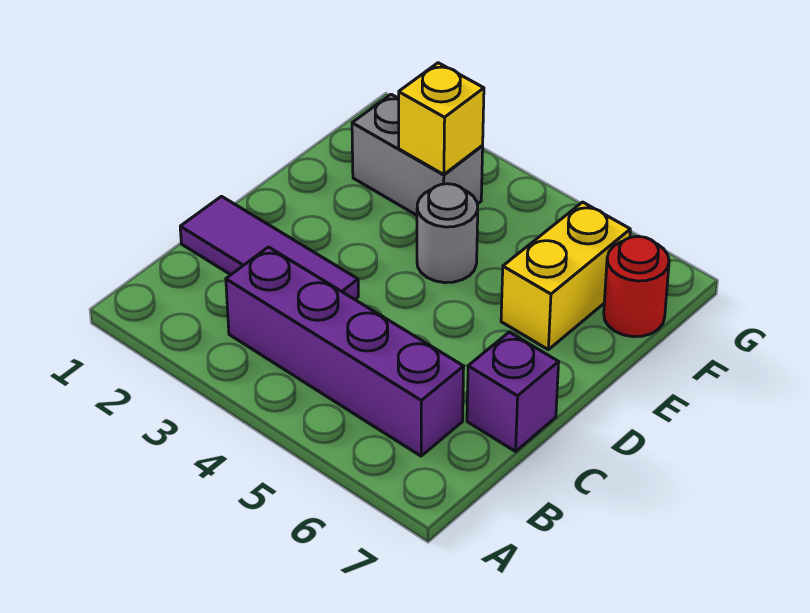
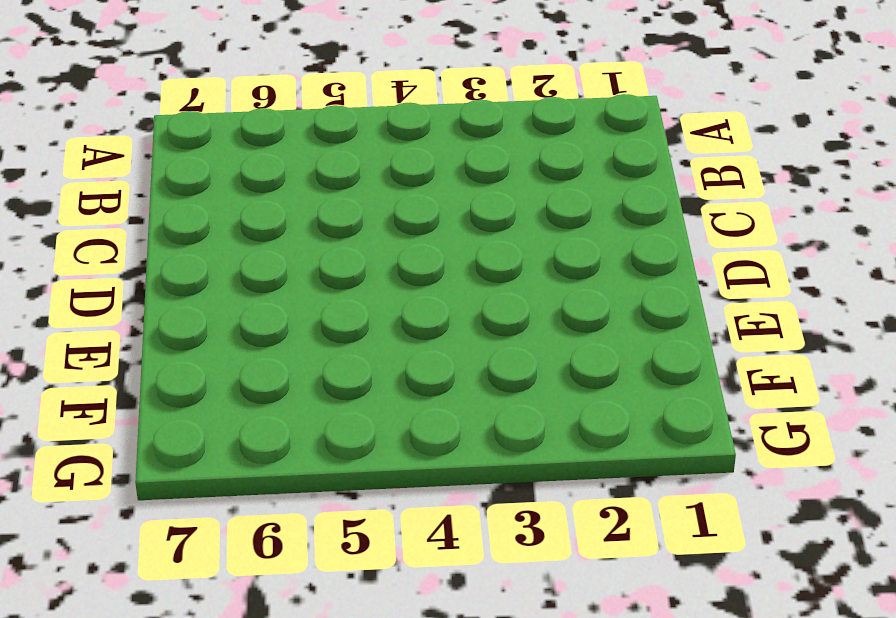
none -> purple 1x4 brick [226,247,464,456]
none -> purple 1x3 tile [180,196,358,299]

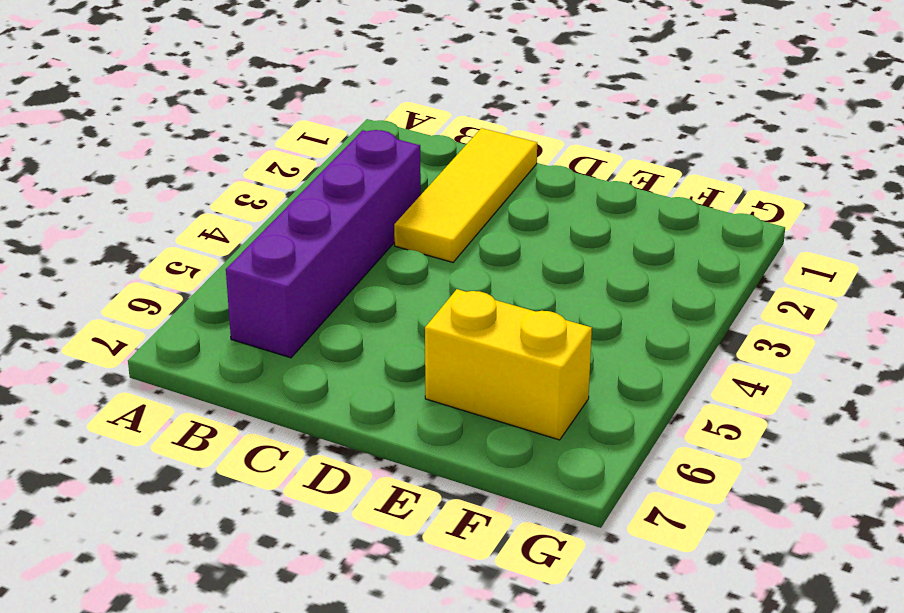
yellow 1x3 tile [394,128,537,262] -> purple 1x3 tile [180,196,358,299]
none -> purple 1x1 brick [467,332,559,451]
none -> grey 1x1 round brick [417,184,478,283]

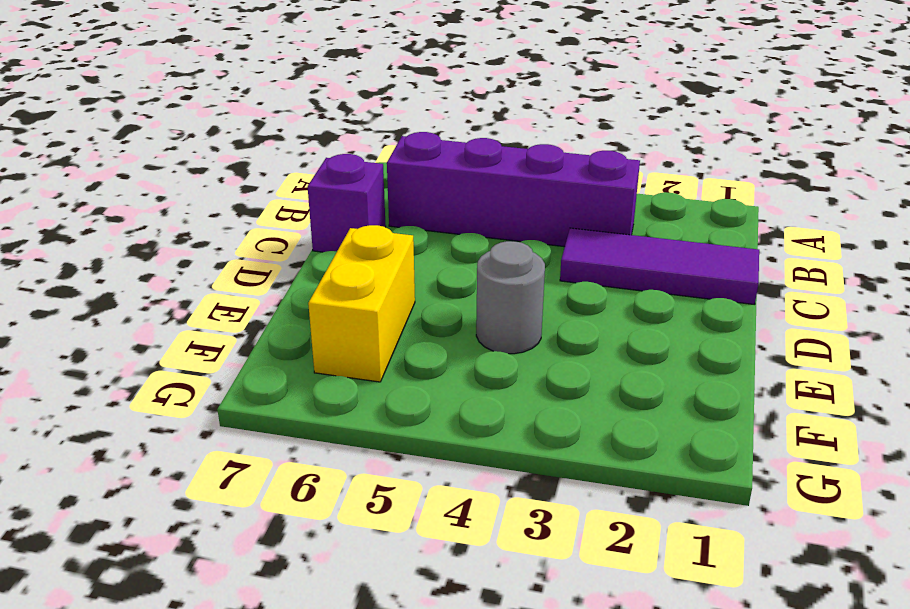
none -> grey 1x2 brick [352,94,483,215]
none -> red 1x1 round brick [604,236,669,337]

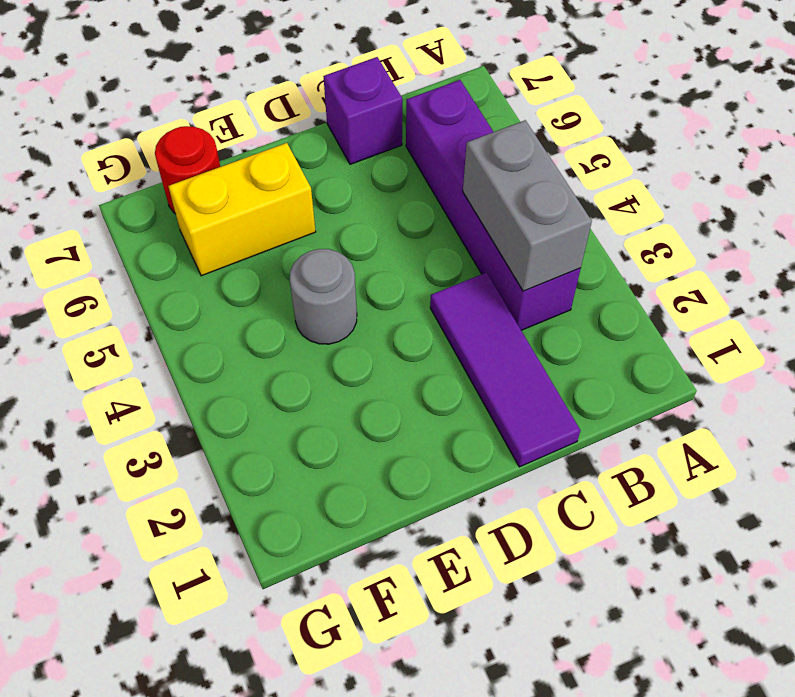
grey 1x2 brick [463,120,592,291] -> grey 1x2 brick moved to [352,94,483,215]
none -> yellow 1x1 brick [399,63,484,175]

